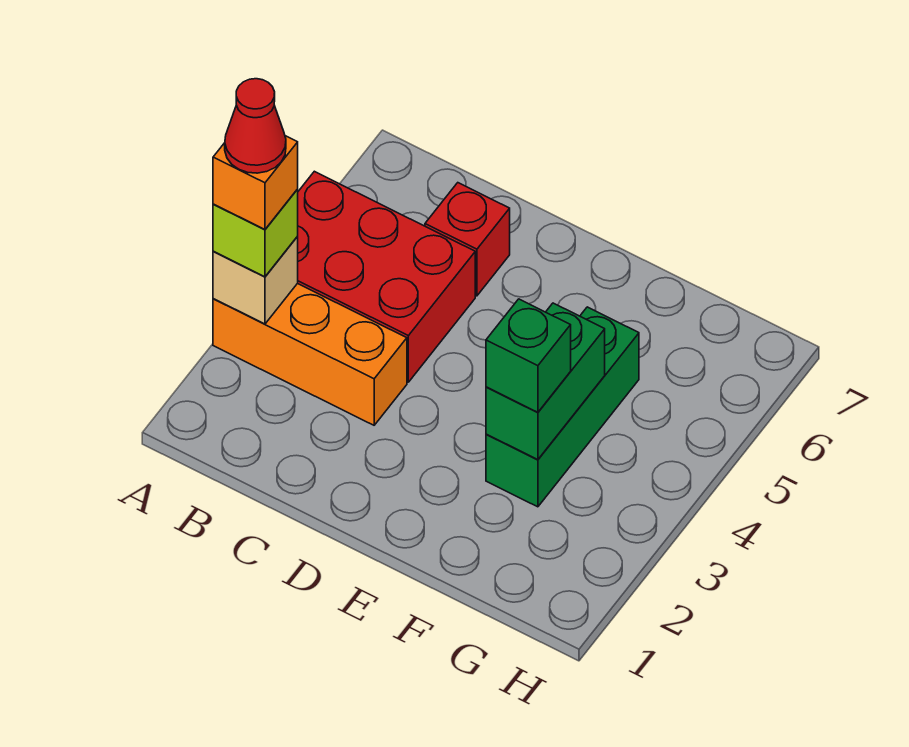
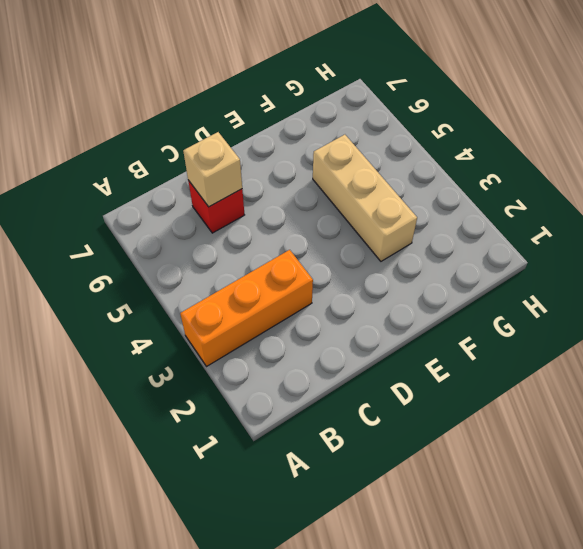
tan 1x1 brick [183,132,242,207] -> tan 1x1 brick moved to [213,237,298,324]
tan 1x3 brick [313,135,417,261] -> green 1x3 brick [486,307,639,507]
none -> red 2x3 brick [297,171,475,382]
none -> green 1x2 brick [486,303,605,460]

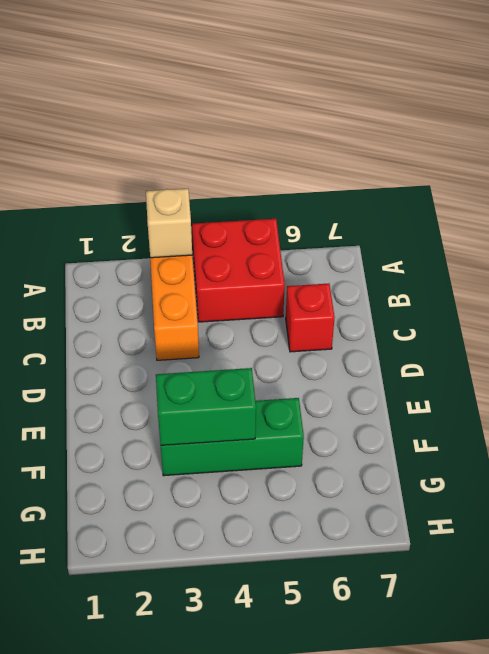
red 2x2 brick [192,219,285,322] -> red 2x3 brick [297,171,475,382]
none -> lime 1x1 brick [213,189,298,277]
none -> green 1x1 brick [486,299,571,412]

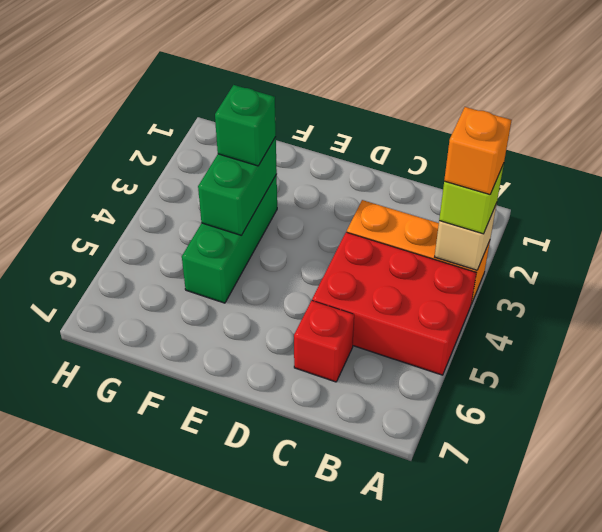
none -> red 1x1 cone [225,79,286,173]

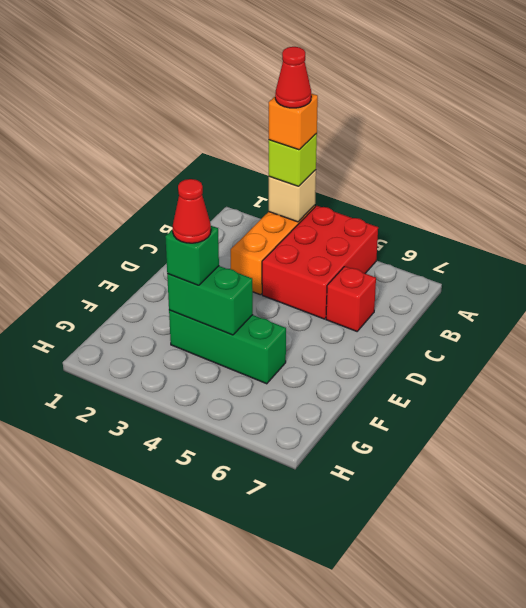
red 1x1 cone [173,179,211,243] -> none

